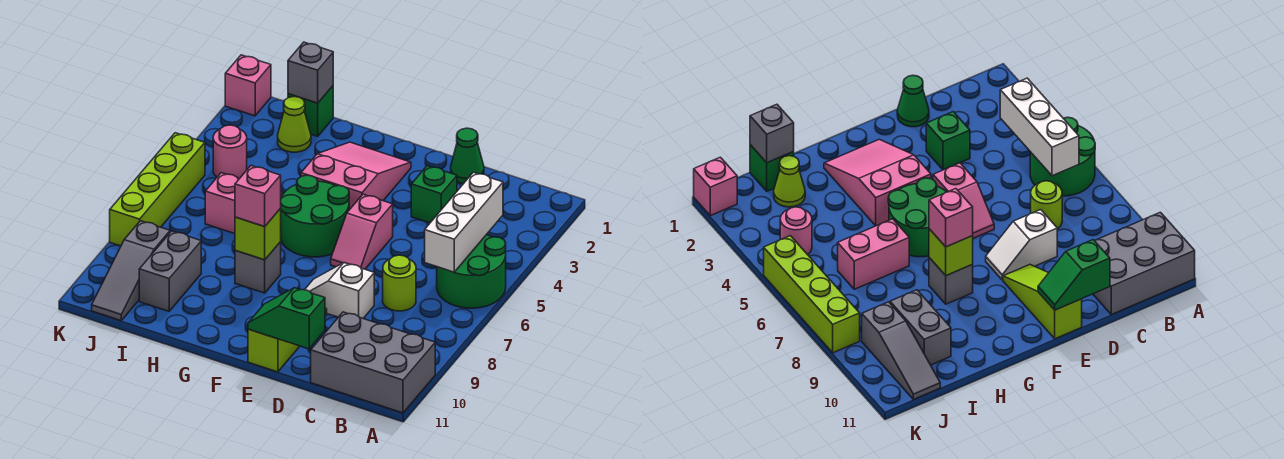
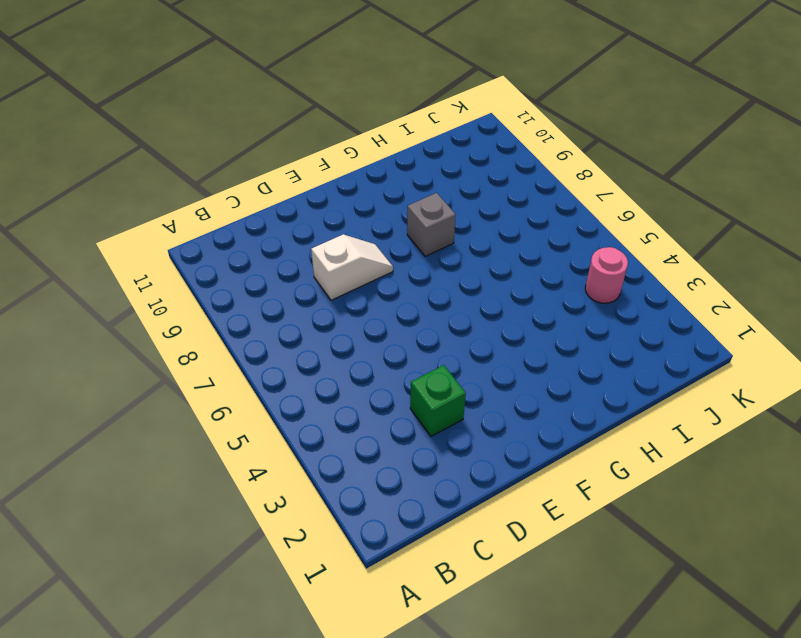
none -> green 2x2 round brick [437,235,506,308]
none -> grey 2x3 brick [311,312,435,413]
none -> lime 1x1 round brick [383,255,416,311]

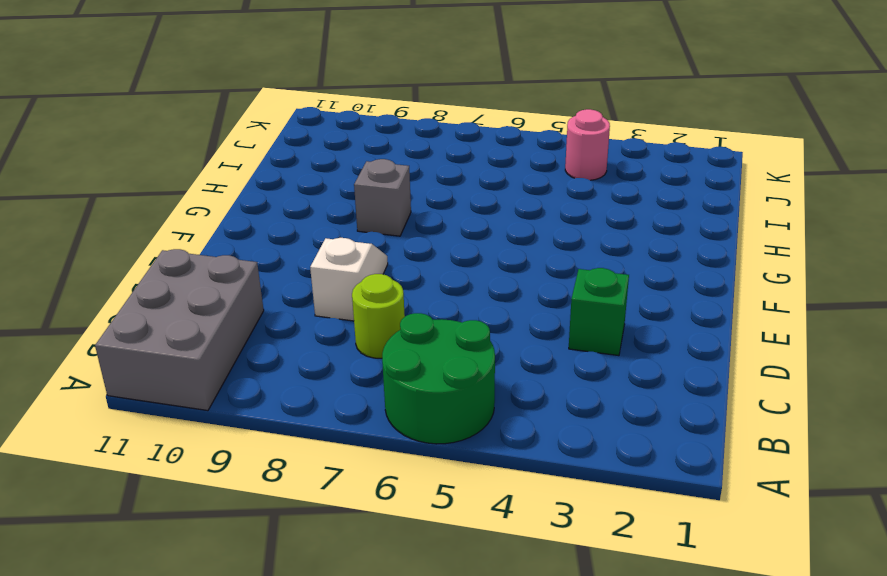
none -> green 1x1 cone [451,128,484,184]
none -> pink 1x2 slope [331,194,393,269]
none -> lime 1x3 slope [248,308,327,372]

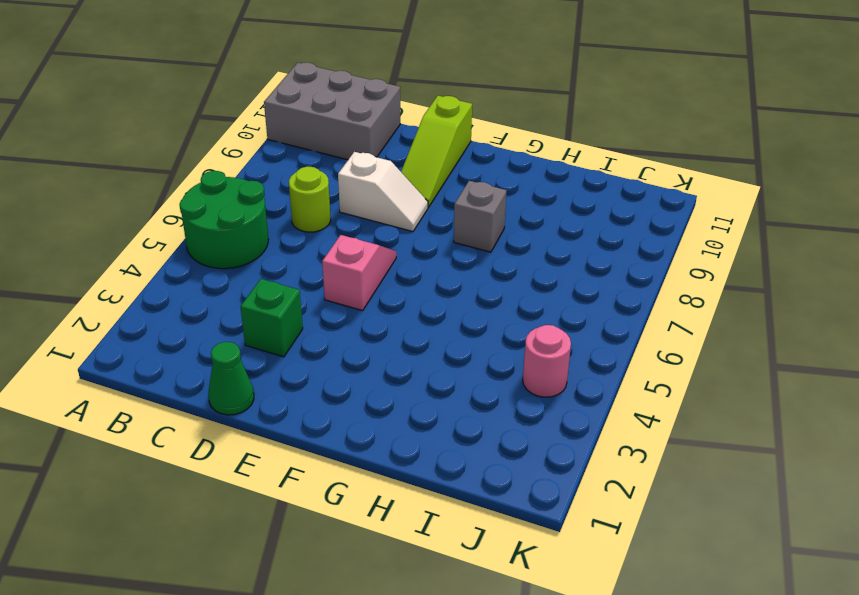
none -> pink 2x3 slope [301,142,411,210]
none -> green 2x2 round brick [280,175,349,257]
none -> pink 1x2 brick [205,173,282,234]

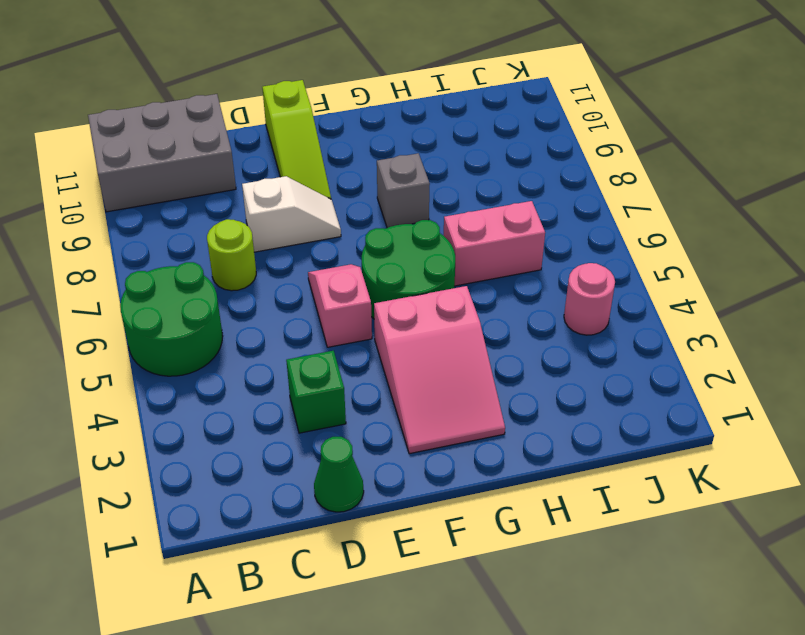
none -> green 1x1 brick [288,86,333,136]
none -> lime 1x1 cone [278,97,311,152]
none -> grey 1x2 brick [139,231,201,311]

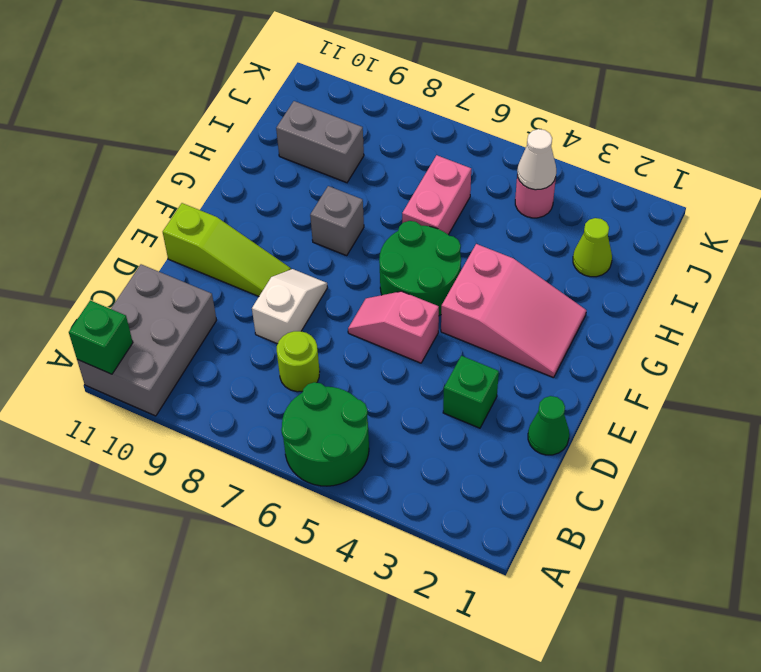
green 1x1 brick [69,300,133,374] -> green 1x1 brick moved to [288,86,333,136]
white 1x1 cone [517,129,556,190] -> none
none -> grey 1x3 slope [92,221,170,321]
none -> pink 1x1 brick [225,55,271,116]
none -> lime 1x4 brick [110,133,205,246]

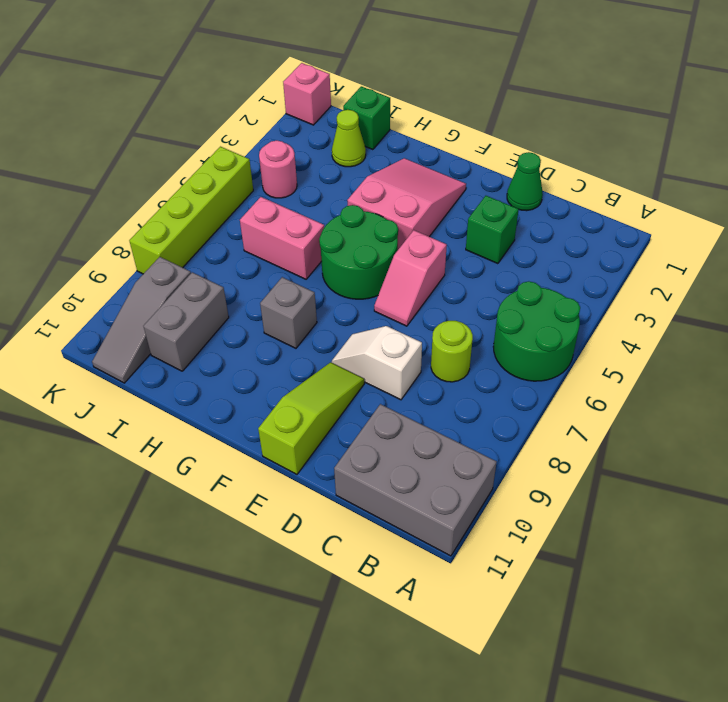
none -> white 1x3 brick [425,172,503,272]
none -> green 1x2 slope [248,288,325,349]
none -> lime 1x1 brick [235,209,281,260]

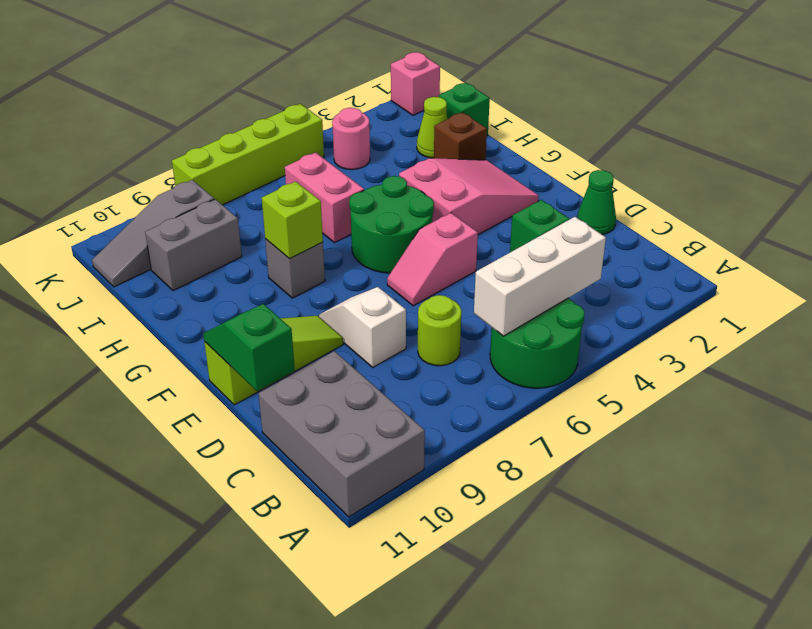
brown 1x1 brick [434,112,487,160] -> none
none -> grey 1x1 brick [288,42,333,103]
none -> pink 1x1 brick [235,166,281,227]

